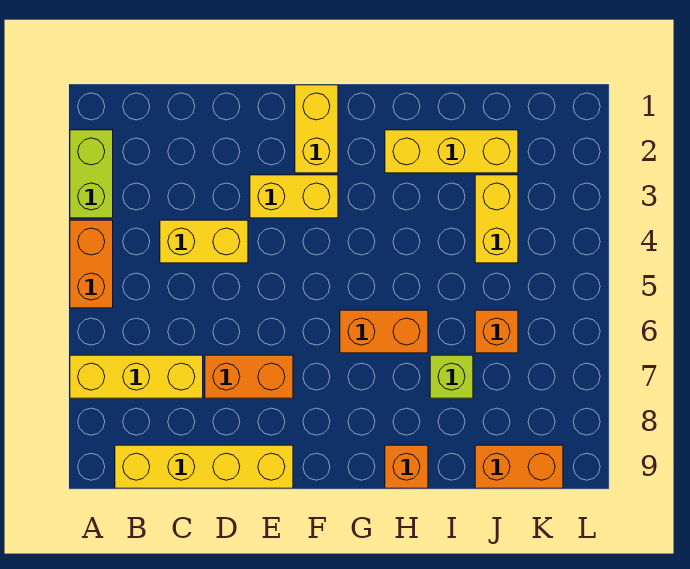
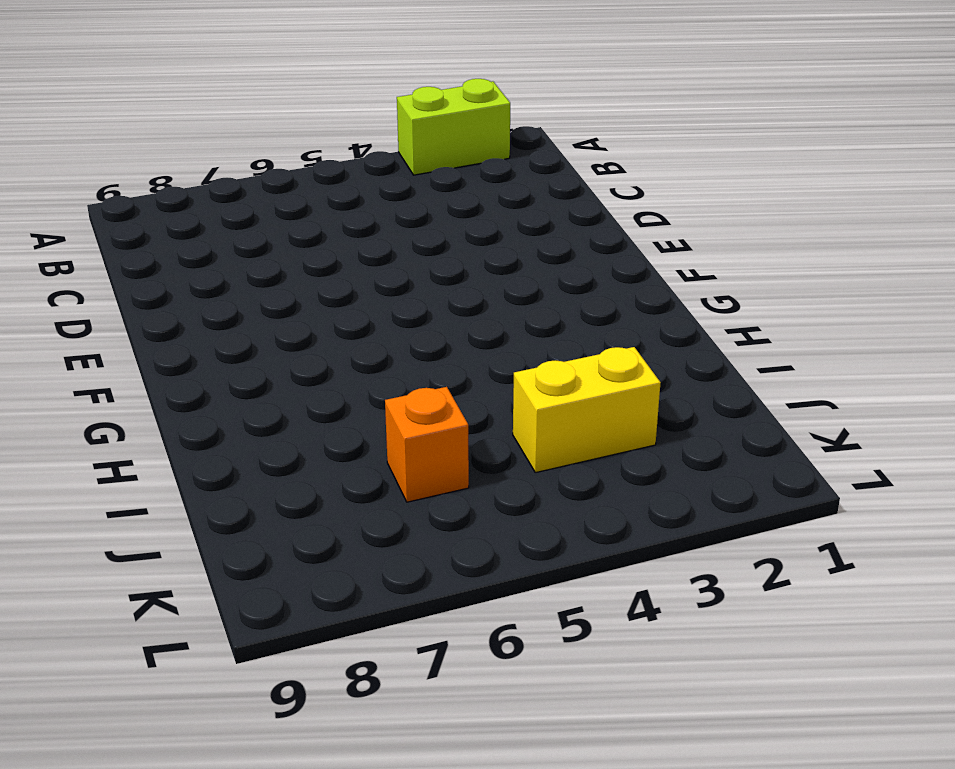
none -> orange 1x2 brick [70,220,113,308]
none -> yellow 1x3 brick [70,355,203,398]
none -> yellow 1x4 brick [115,445,293,488]

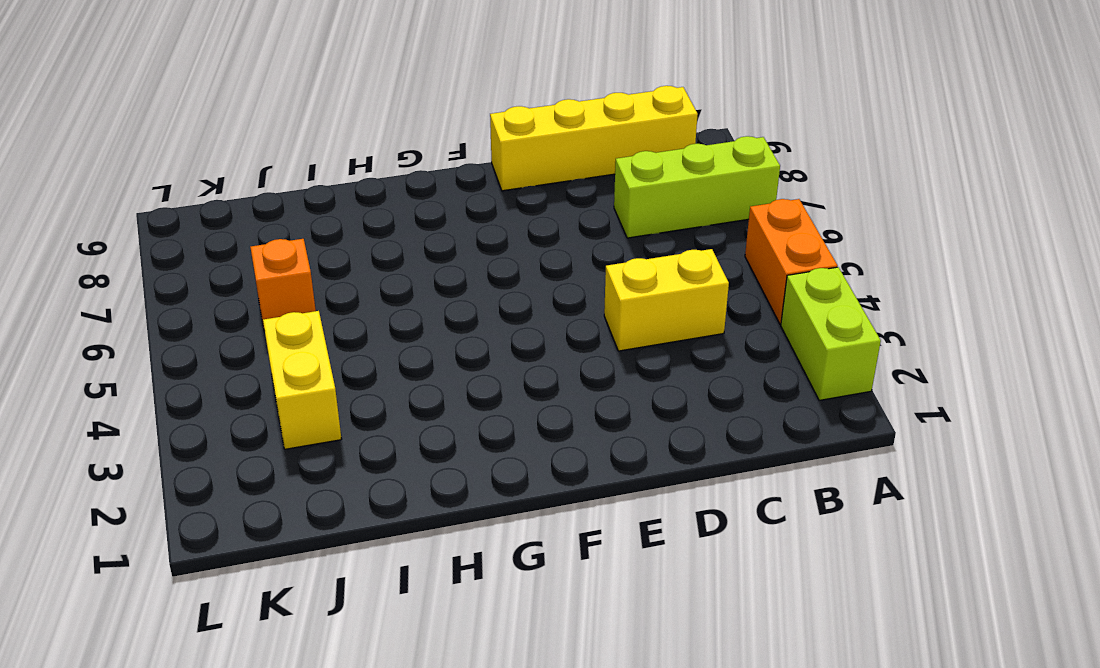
lime 1x3 brick [614,136,780,238] -> yellow 1x3 brick [70,355,203,398]
none -> orange 1x2 brick [205,355,293,398]
none -> yellow 1x2 brick [250,175,338,218]
none -> yellow 1x2 brick [295,85,338,173]

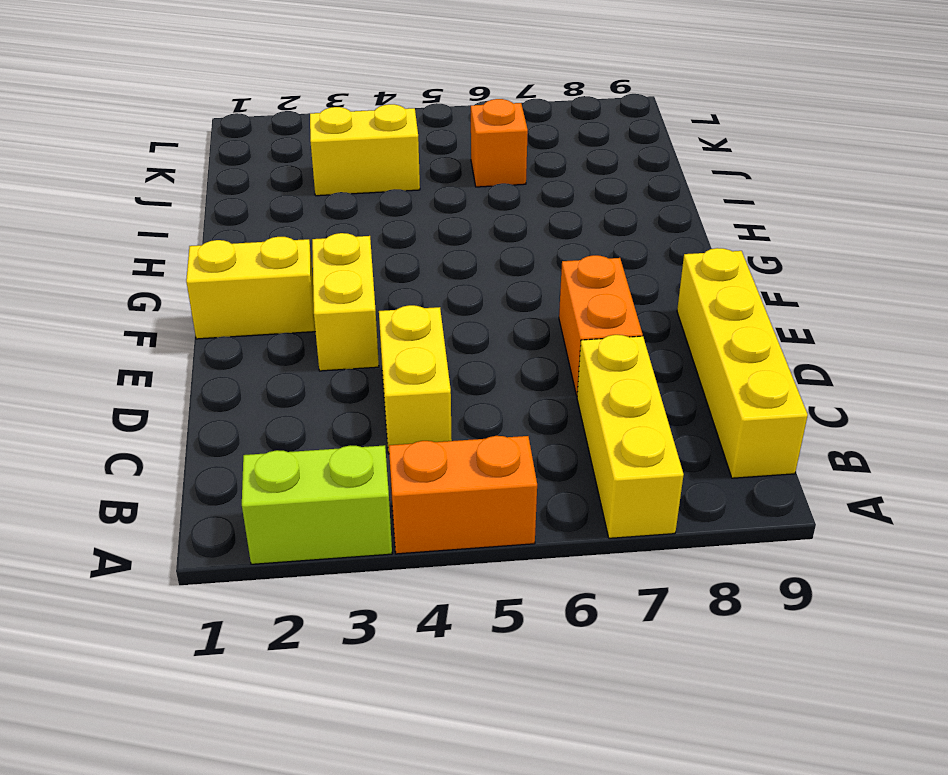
none -> orange 1x2 brick [340,310,428,353]
none -> yellow 1x3 brick [385,130,518,173]
none -> orange 1x1 brick [385,445,428,488]

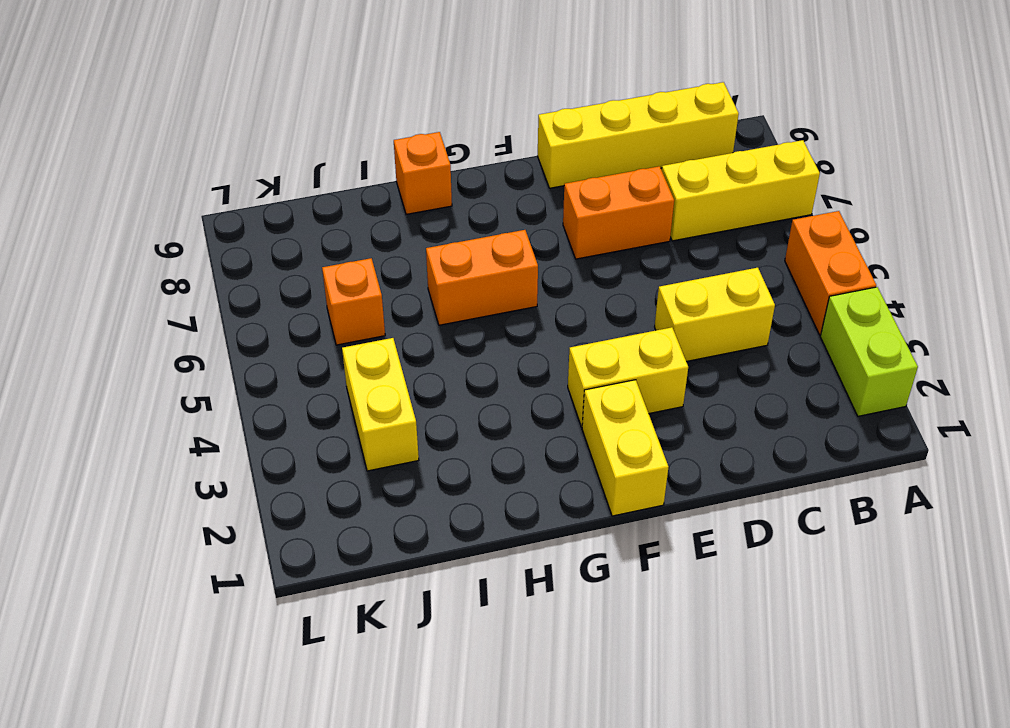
none -> yellow 1x3 brick [385,130,518,173]
none -> lime 1x1 brick [430,355,473,398]
none -> orange 1x2 brick [475,445,563,488]

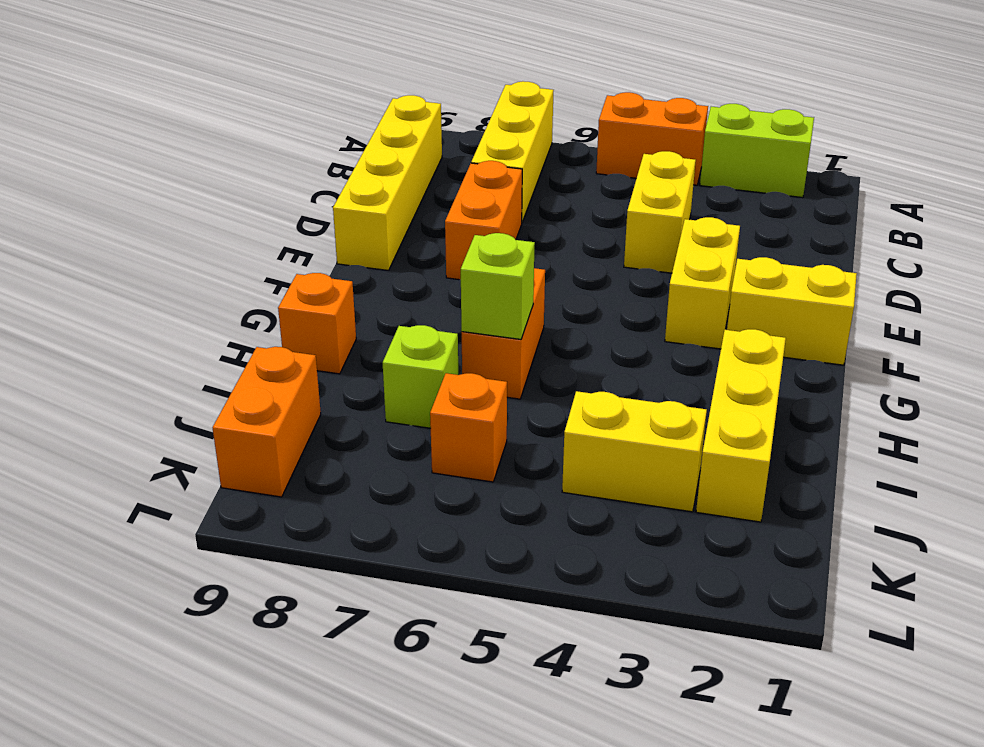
lime 1x1 brick [461,233,535,339] -> none

